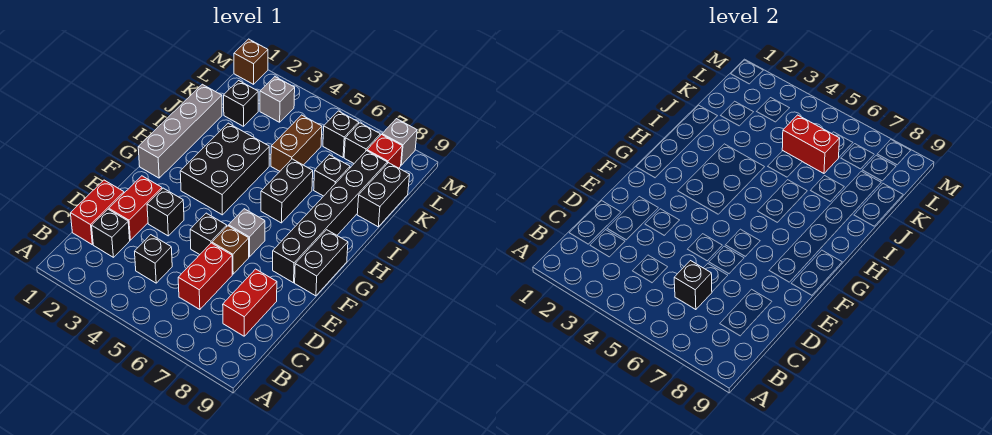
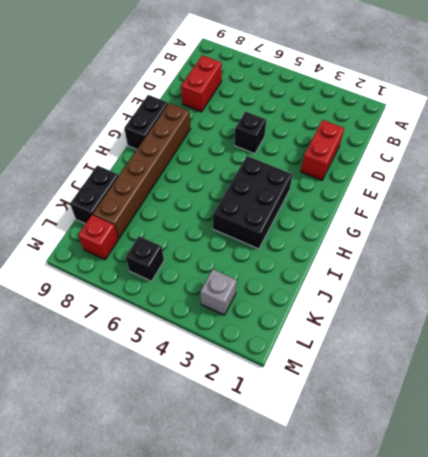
brown 1x6 brick [93,103,190,239] -> black 1x6 brick [273,151,387,283]
none -> red 1x2 brick [71,180,124,244]
none -> black 1x1 brick [92,209,130,257]
none -> black 1x1 brick [135,235,172,283]

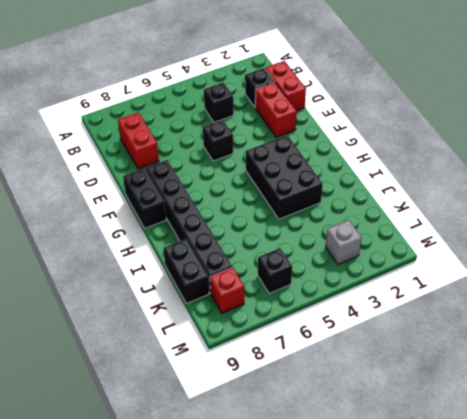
none -> red 1x2 brick [178,243,232,310]
none -> black 1x1 brick [147,188,184,236]
none -> brown 1x1 brick [212,226,249,274]

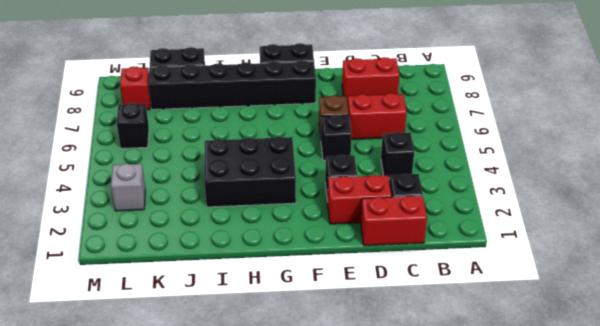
none -> grey 1x1 brick [229,209,265,257]
none -> grey 1x4 brick [138,84,222,178]
none -> black 1x2 brick [261,159,313,223]

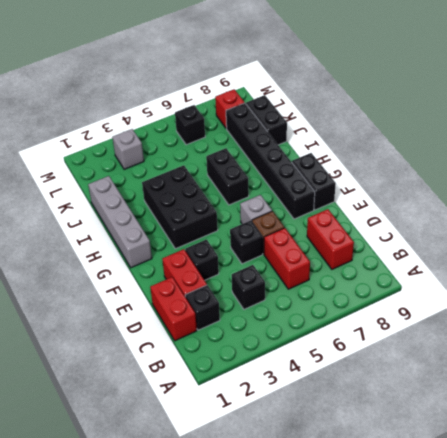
none -> brown 1x2 brick [271,115,322,171]
none -> black 1x1 brick [314,155,350,196]
none -> black 1x1 brick [224,81,258,126]

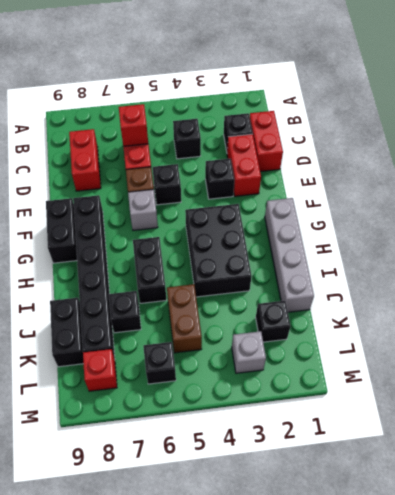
red 1x1 brick [119,104,148,146] -> black 1x1 brick [674,261,712,310]
none -> black 1x1 brick [344,123,380,163]
none -> brown 1x1 brick [234,39,268,84]
none -> grey 1x1 brick [382,119,417,165]

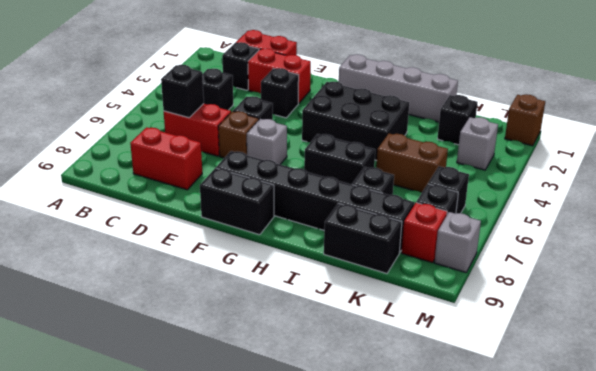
none -> red 1x2 brick [782,115,840,173]

